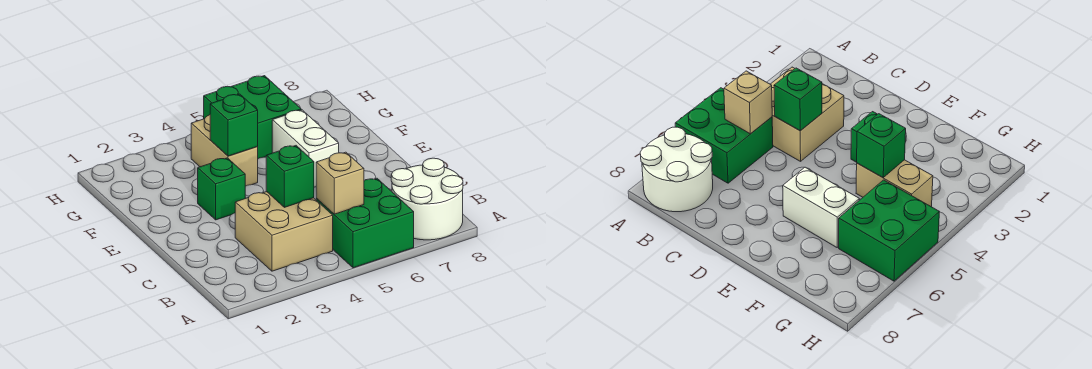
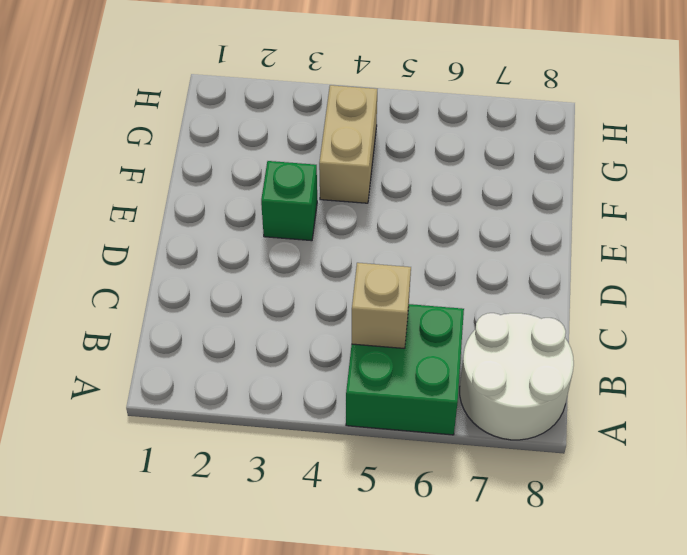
none -> tan 2x2 brick [235,192,333,271]
none -> white 1x2 brick [272,110,339,187]

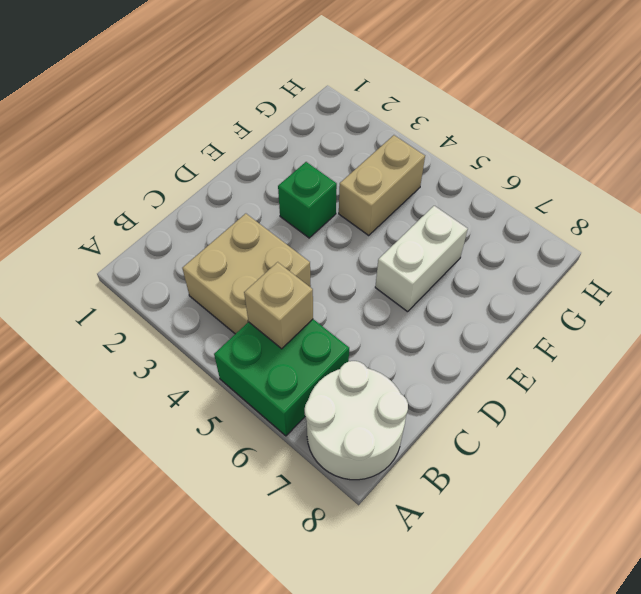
none -> green 2x2 brick [204,76,301,159]
none -> green 1x1 brick [266,146,314,207]

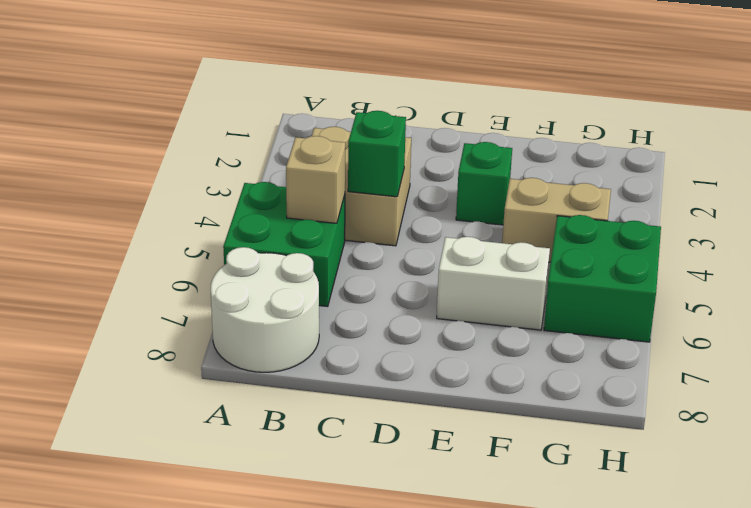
none -> green 1x1 brick [210,94,258,156]

